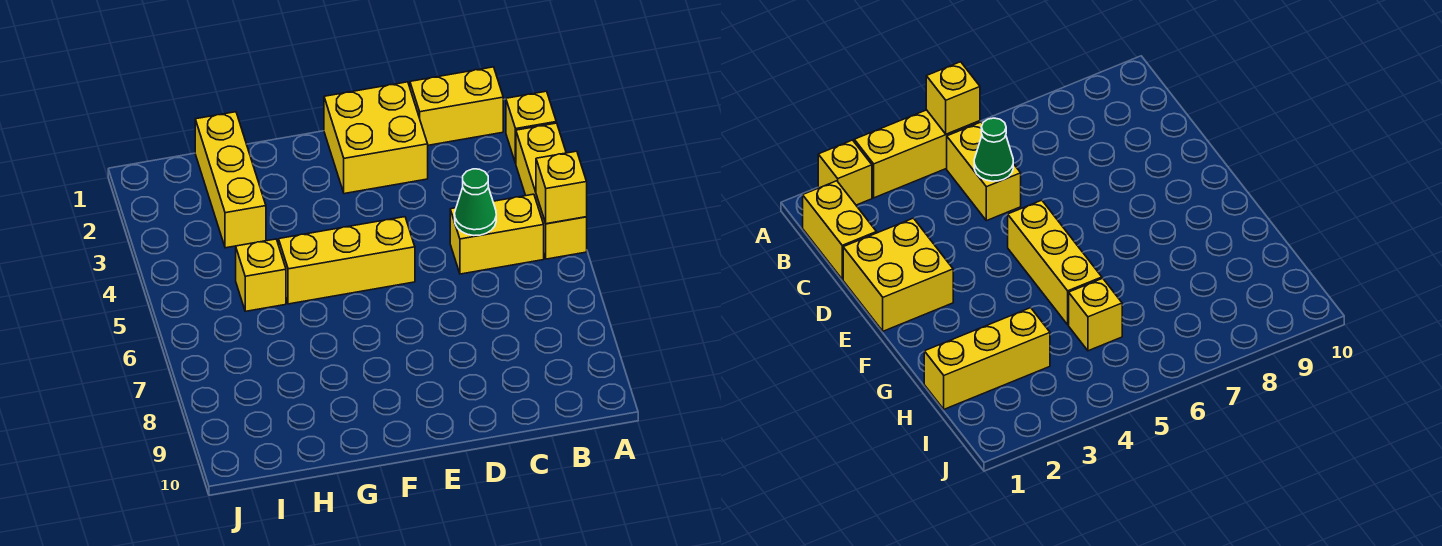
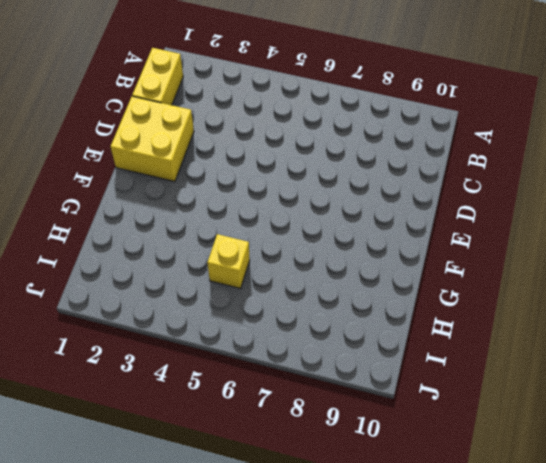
none -> yellow 1x1 brick [506,91,556,163]
none -> yellow 1x3 brick [516,123,587,259]

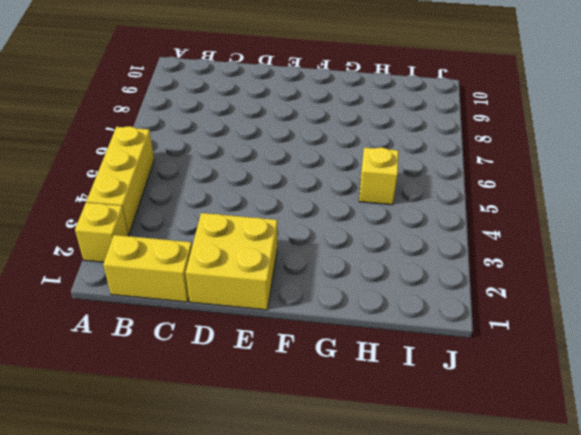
none -> yellow 1x2 brick [450,194,544,274]
none -> yellow 1x3 brick [279,217,415,304]

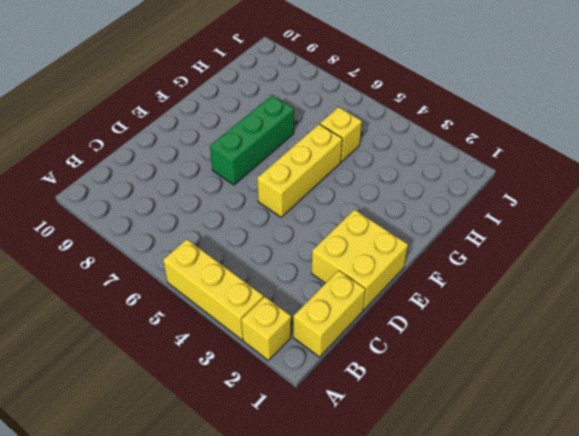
green 1x3 brick [210,95,294,185] -> none
none -> yellow 1x2 brick [450,194,544,274]
none -> yellow 1x3 brick [195,112,266,248]

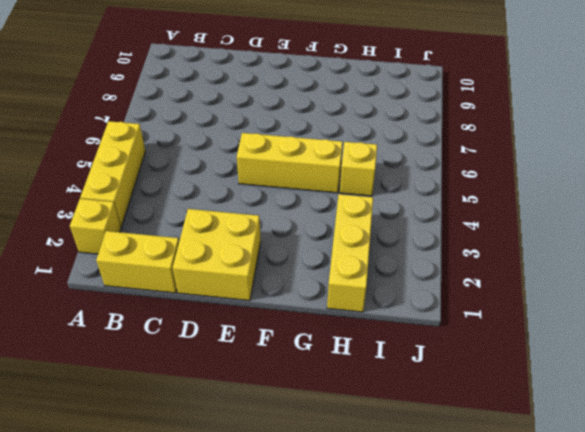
none -> yellow 1x2 brick [450,194,544,274]
none -> yellow 1x1 brick [536,151,587,224]

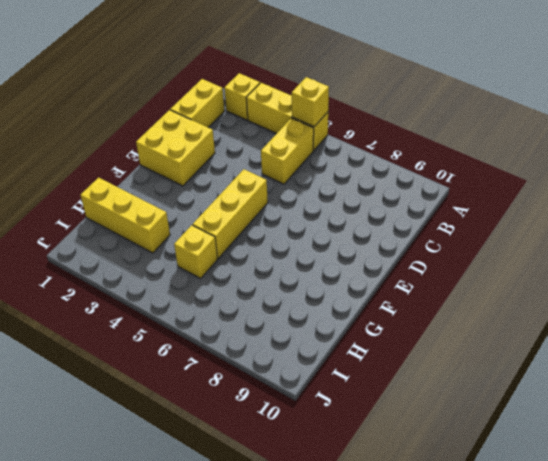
none -> green 1x1 cone [455,169,496,235]

